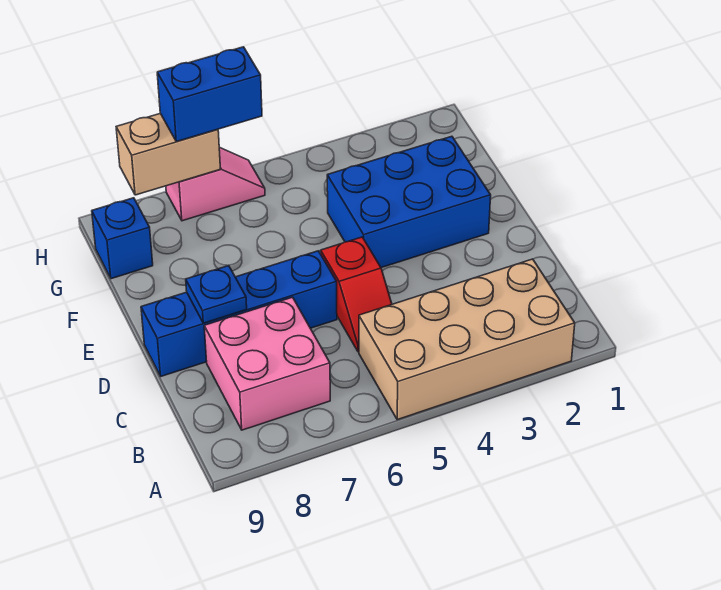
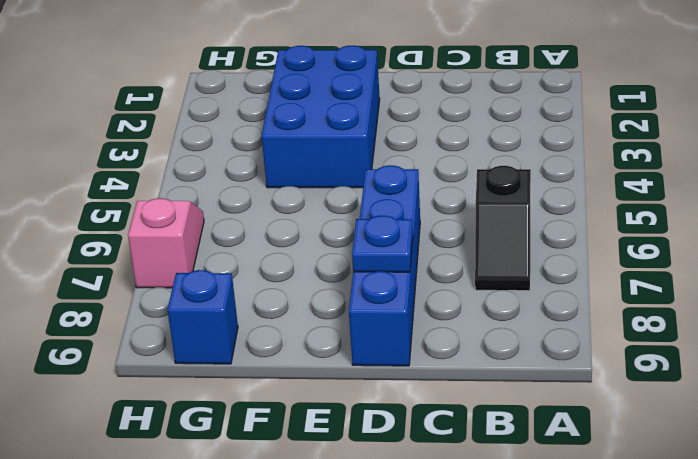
black 1x2 slope [475,166,531,291] -> pink 2x2 brick [204,297,330,430]
none -> tan 2x4 brick [359,259,575,420]
none -> red 1x2 slope [321,237,392,352]

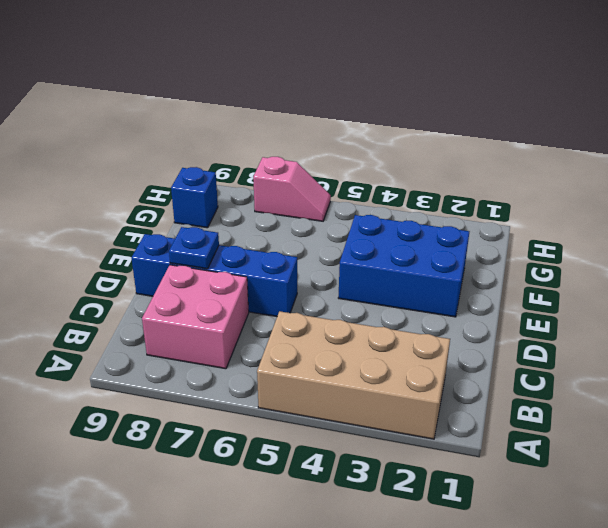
none -> red 1x2 slope [321,237,392,352]
none -> tan 1x2 brick [116,114,220,195]

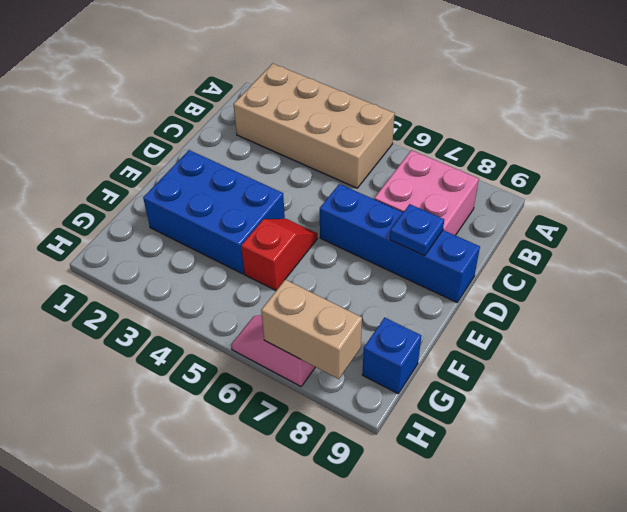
red 1x2 slope [241,219,317,290] -> red 1x2 slope moved to [321,237,392,352]
none -> blue 1x2 brick [157,47,262,142]

